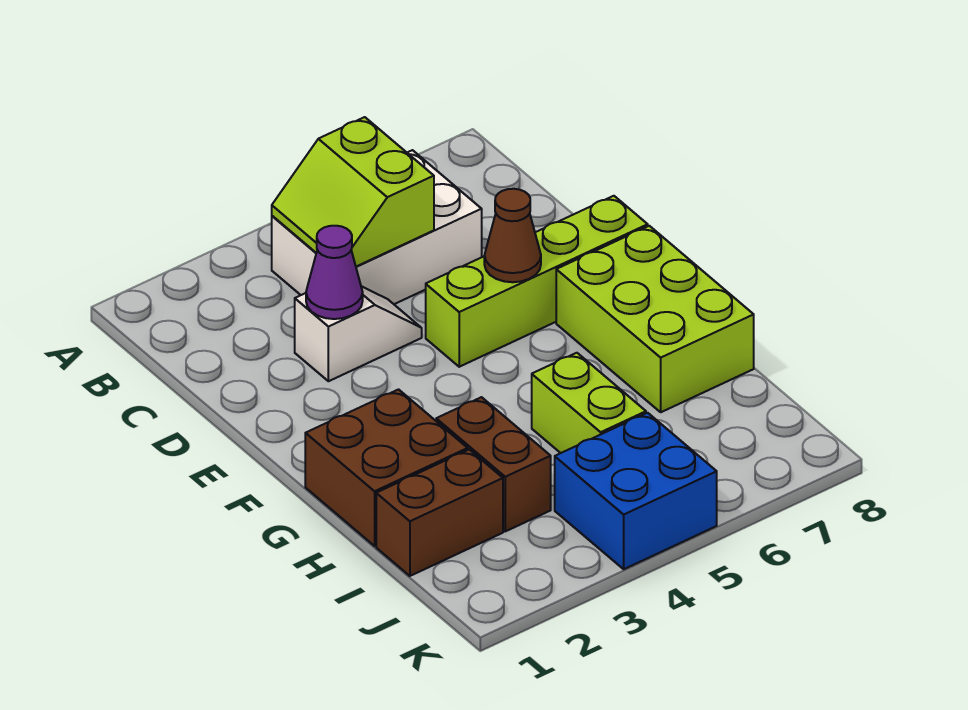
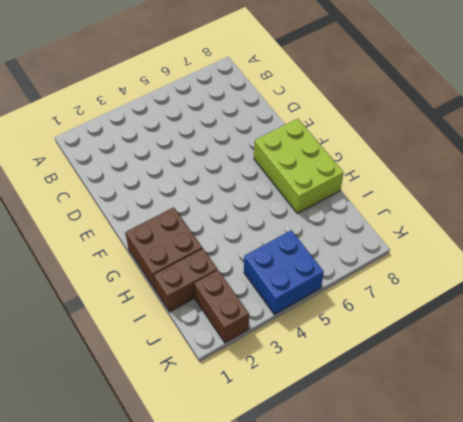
brown 1x2 brick [194,270,249,343] -> brown 1x2 brick moved to [436,397,551,531]
none -> white 2x3 brick [272,150,482,304]
none -> white 1x2 slope [295,286,422,381]
none -> lime 1x4 brick [426,196,648,367]

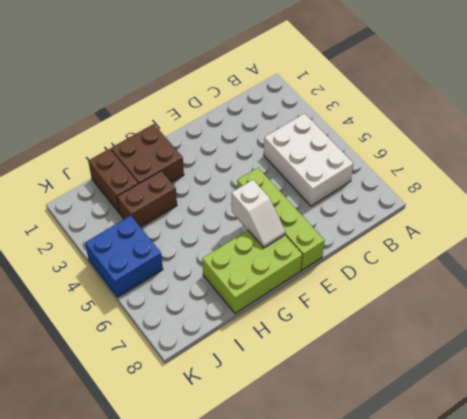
white 1x2 slope [232,180,285,248] -> white 1x2 slope moved to [295,286,422,381]
none -> lime 1x2 brick [532,353,646,453]
none -> lime 2x2 slope [272,117,434,267]
none -> purple 1x1 cone [306,226,363,319]

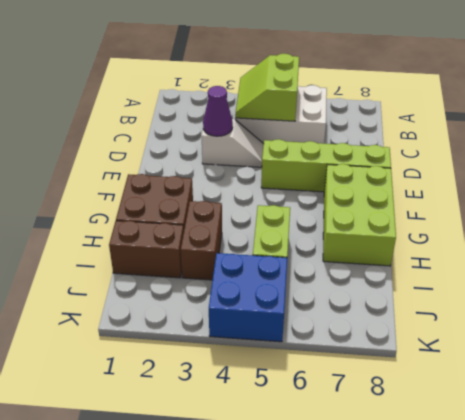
none -> brown 1x1 cone [484,189,541,282]

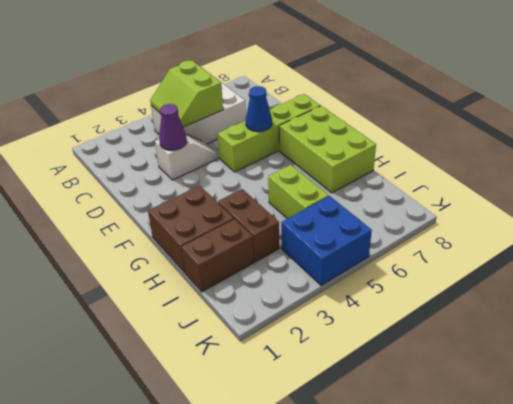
blue 1x1 cone [246,86,272,132] -> brown 1x1 cone [484,189,541,282]

